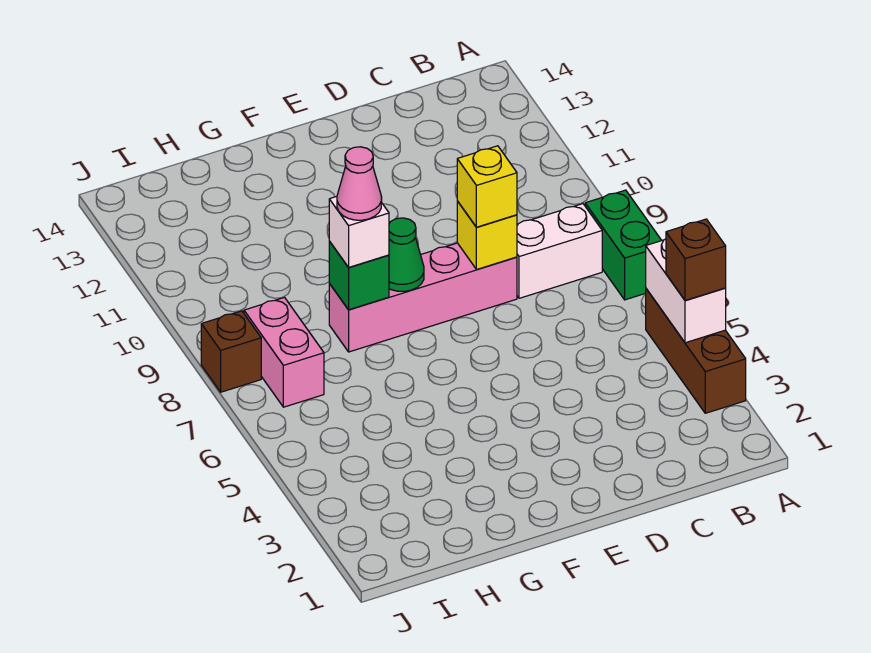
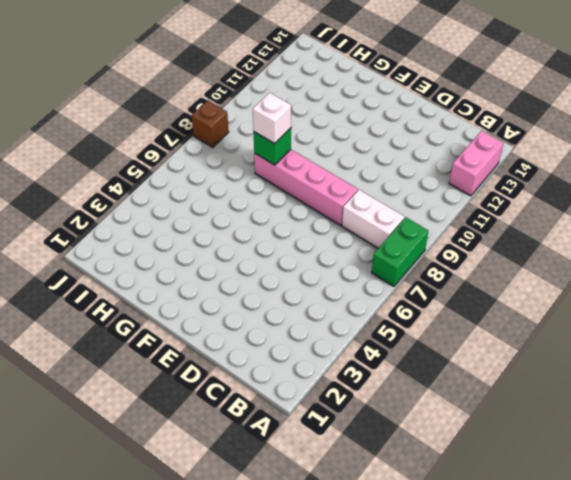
pink 1x2 brick [449,131,503,196] -> pink 1x2 brick moved to [244,298,324,407]
none -> brown 1x3 brick [646,289,746,413]
none -> white 1x2 brick [646,239,726,343]
none -> yellow 1x1 brick [457,201,517,270]

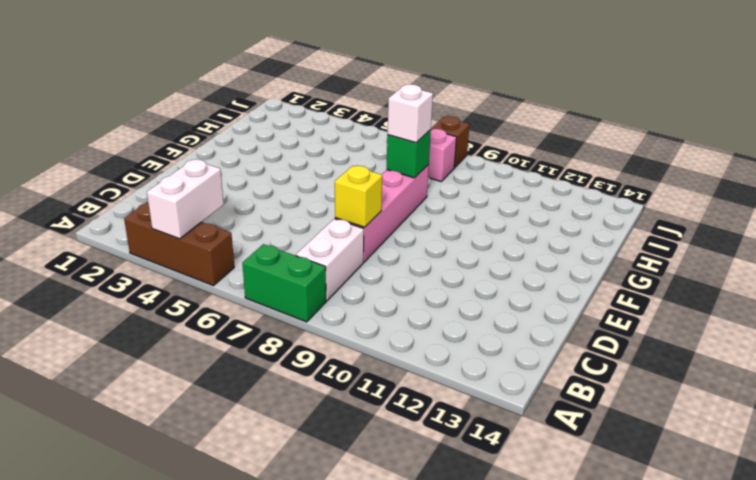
white 1x2 brick [147,159,224,239] -> white 1x2 brick turned to [646,239,726,343]
none -> green 1x1 cone [389,218,424,291]
none -> brown 1x1 brick [666,219,726,300]
none -> yellow 1x1 brick [457,146,517,227]

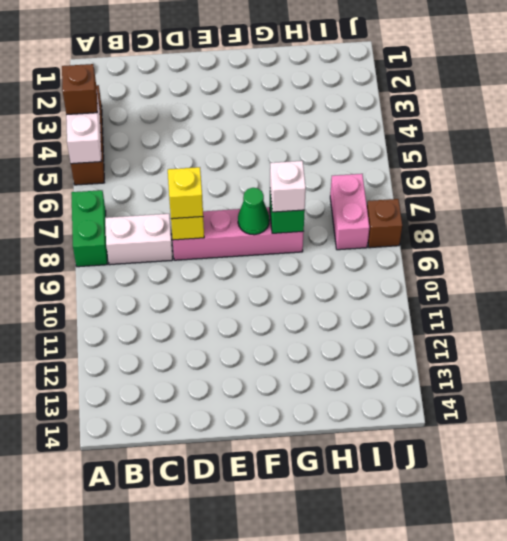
none -> pink 1x1 cone [337,147,382,220]

